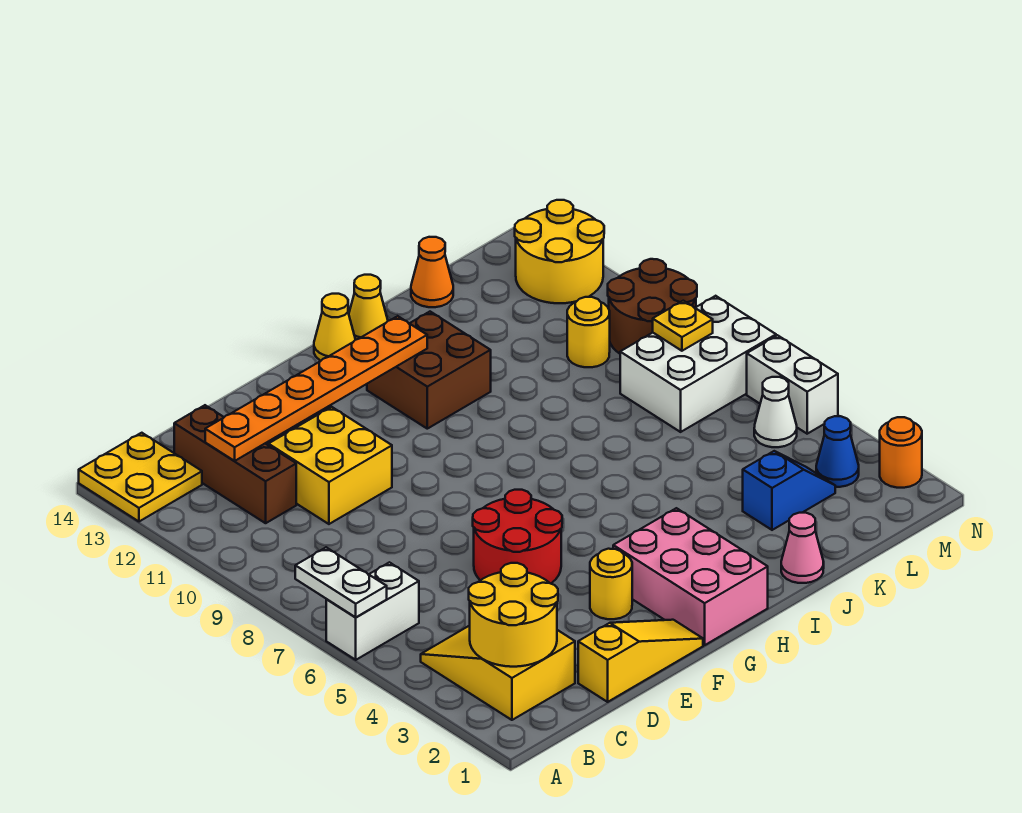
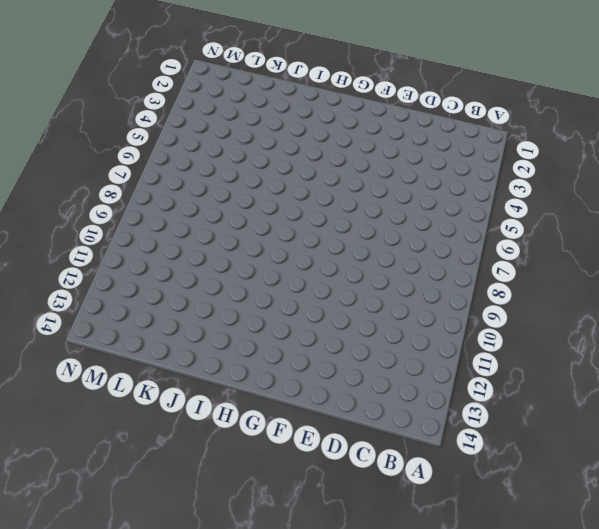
none -> white 1x2 brick [326,562,419,660]
none -> yellow 2x2 plate [79,433,202,522]
none -> yellow 2x3 slope [421,626,575,720]

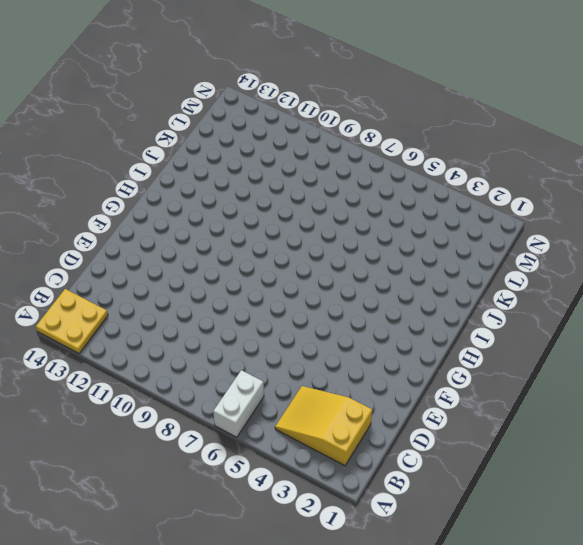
none -> brown 1x3 brick [174,405,296,523]
none -> yellow 1x3 slope [578,620,703,702]
none -> yellow 2x2 brick [269,407,392,524]

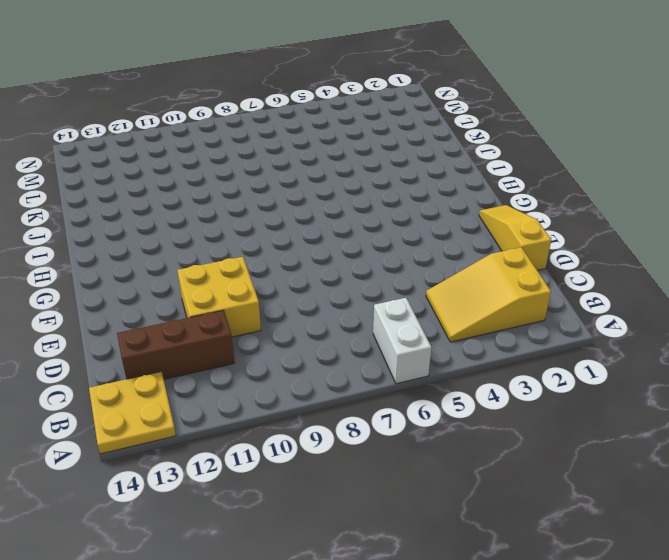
none -> red 2x2 round brick [473,490,562,584]
none -> yellow 1x1 round brick [590,549,632,619]
none -> pink 2x3 brick [613,508,768,645]

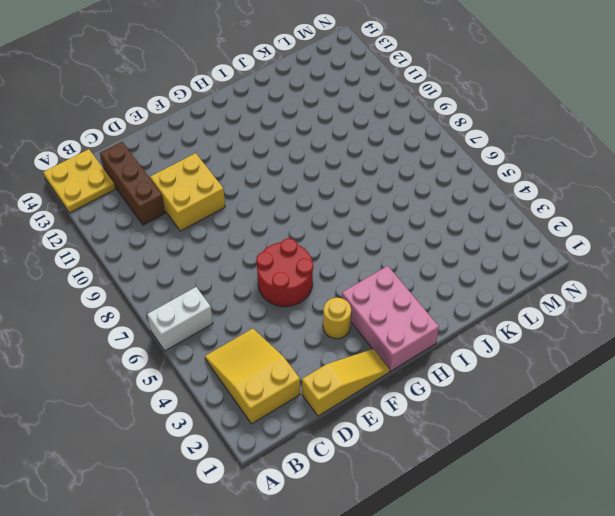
none -> brown 2x2 brick [367,312,491,429]
none -> yellow 1x1 cone [314,294,355,361]
none -> yellow 1x1 cone [349,275,388,340]

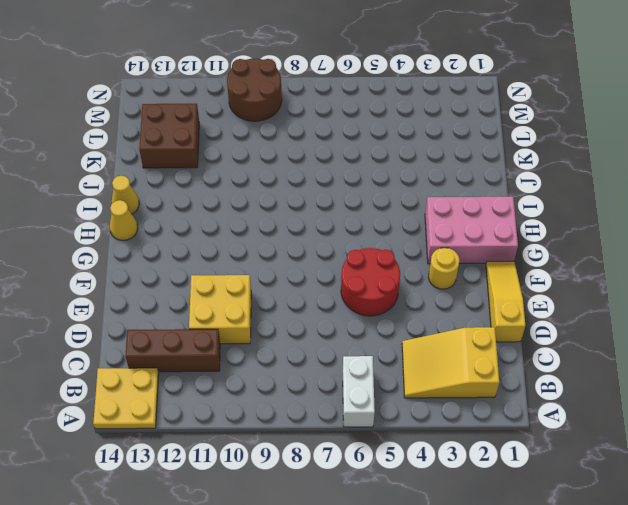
brown 2x2 brick [139,104,199,168] -> brown 2x2 brick moved to [367,312,491,429]
none -> pink 1x1 cone [781,513,824,583]
none -> blue 1x2 slope [743,451,835,530]
none -> orange 1x1 cone [411,237,453,307]

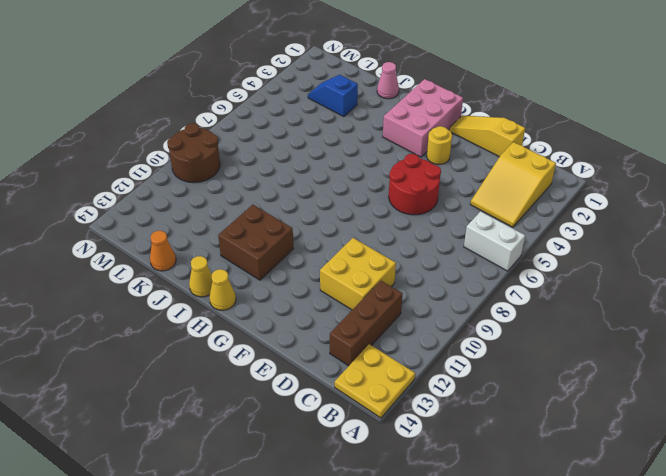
none -> white 2x3 brick [620,296,776,432]
none -> yellow 1x1 round brick [567,297,610,367]
none -> blue 1x1 cone [816,416,859,487]

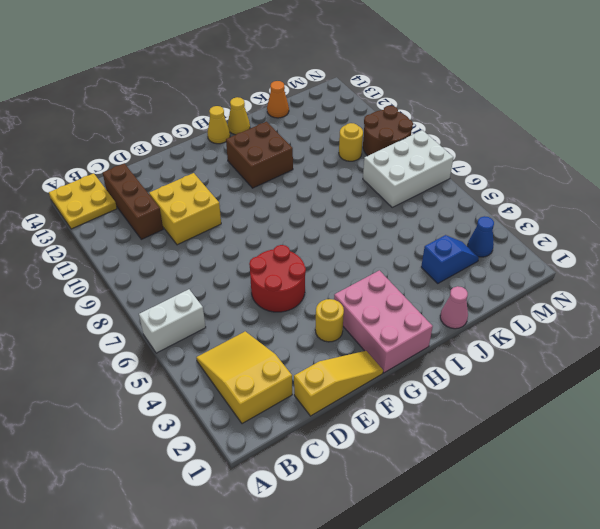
none -> white 1x1 cone [754,377,797,447]
none -> yellow 2x2 round brick [515,200,604,303]
none -> orange 1x1 round brick [880,417,922,488]

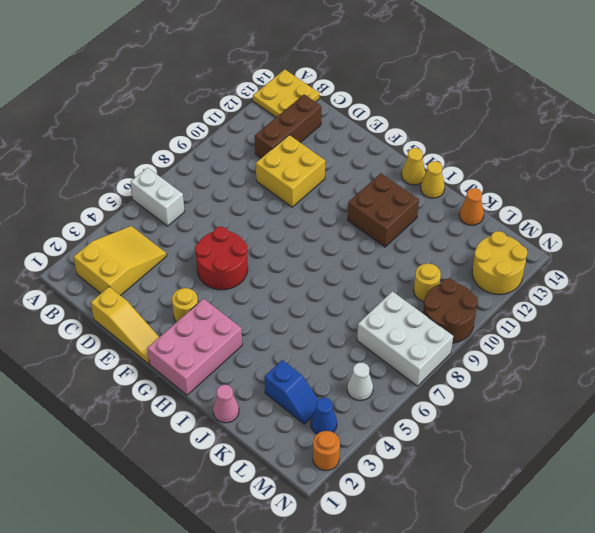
none -> white 1x2 brick [747,335,838,434]
none -> white 1x2 plate [295,547,387,617]
none -> yellow 2x2 round brick [469,563,558,667]

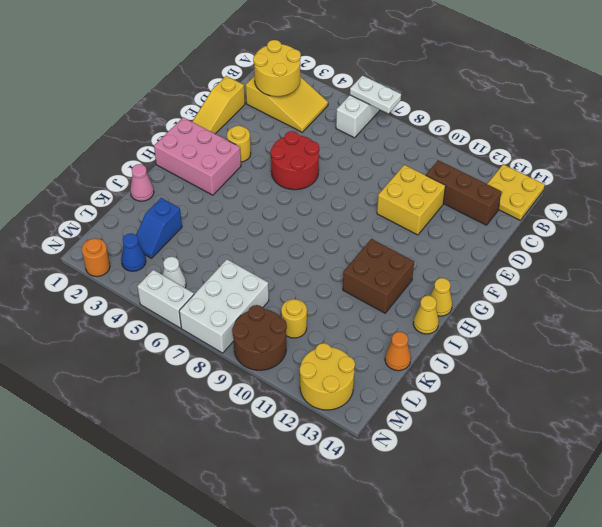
none -> orange 1x6 plate [205,316,427,461]
none -> yellow 1x1 plate [653,301,713,351]

